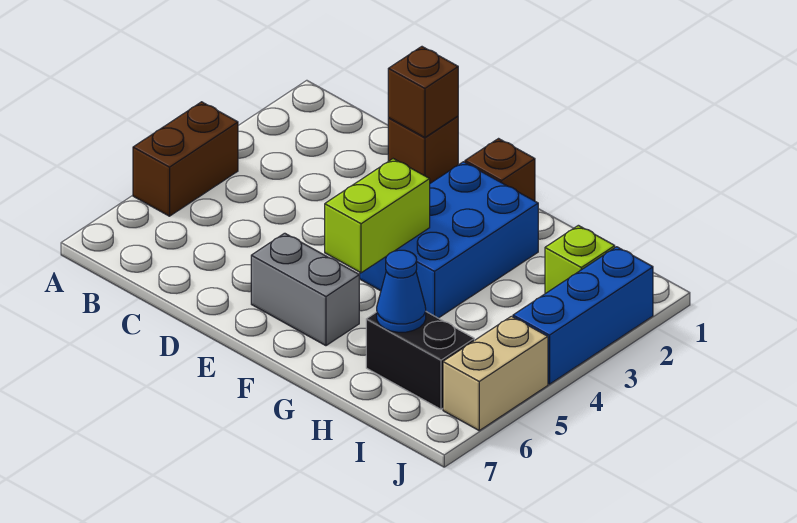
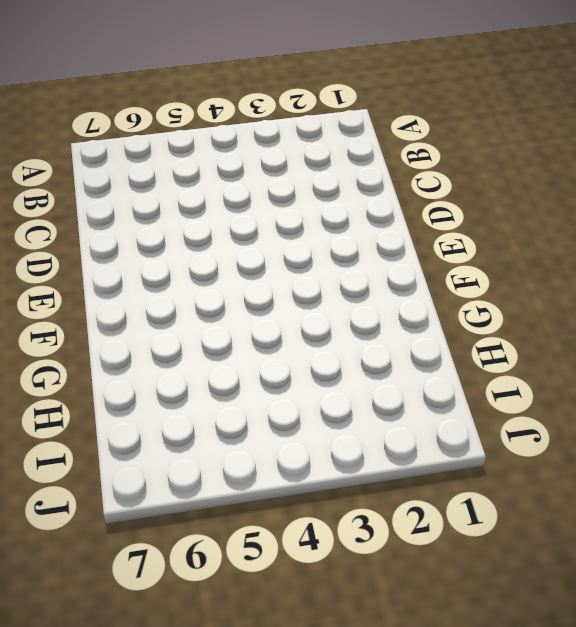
none -> brown 1x2 brick [133,102,238,216]
none -> brown 1x1 brick [388,116,458,183]
none -> grey 1x2 brick [251,233,359,346]

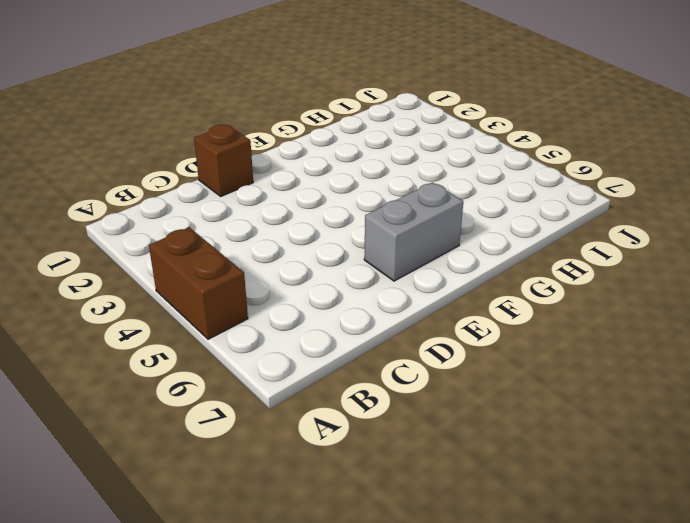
none -> brown 1x1 brick [465,139,535,201]
none -> blue 2x3 brick [360,162,538,318]
none -> black 1x2 brick [366,312,474,409]

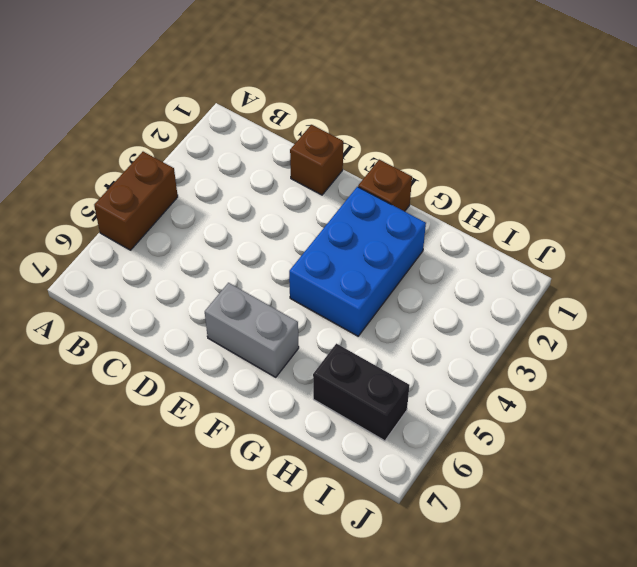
none -> lime 1x1 brick [545,225,615,294]
none -> blue 1x3 brick [513,247,653,384]
none -> tan 1x2 brick [443,316,548,430]

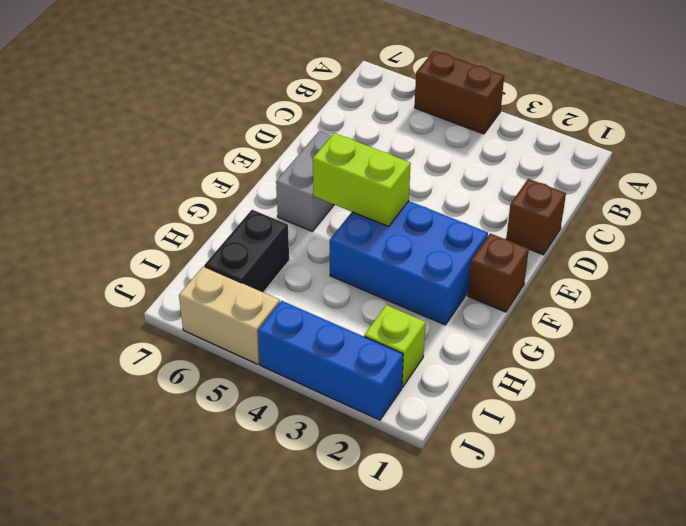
none -> brown 1x1 brick [388,47,458,138]
none -> blue 1x1 cone [377,250,426,332]

